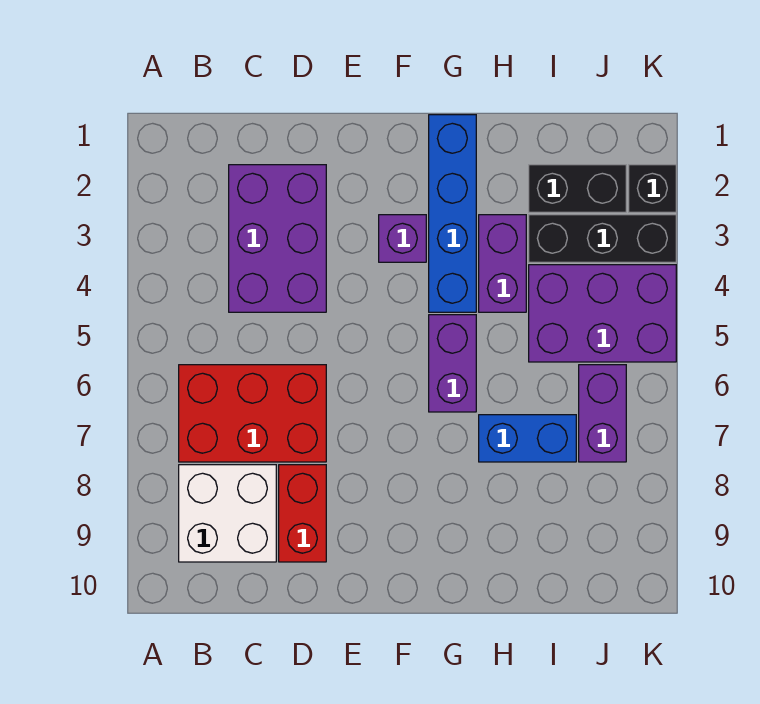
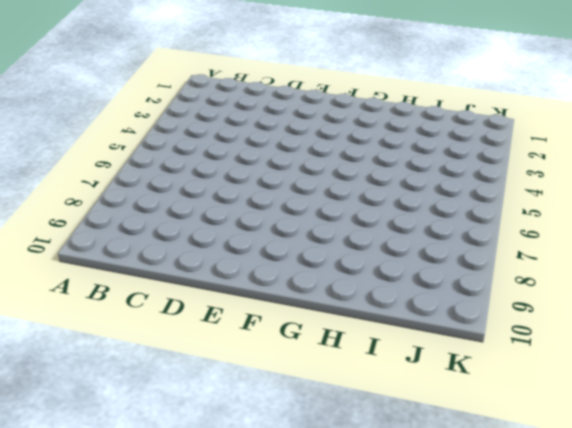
none -> red 2x3 brick [179,365,326,462]
none -> white 2x2 brick [179,465,276,562]
none -> purple 2x3 brick [229,165,326,312]

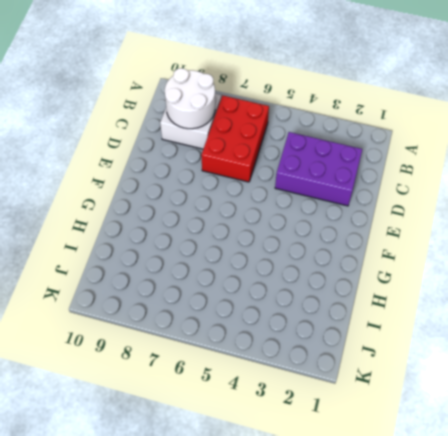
white 2x2 round brick [165,68,215,129] -> none
none -> red 1x2 brick [279,465,326,562]
none -> purple 1x1 brick [379,215,426,262]
none -> blue 1x4 brick [429,115,476,312]

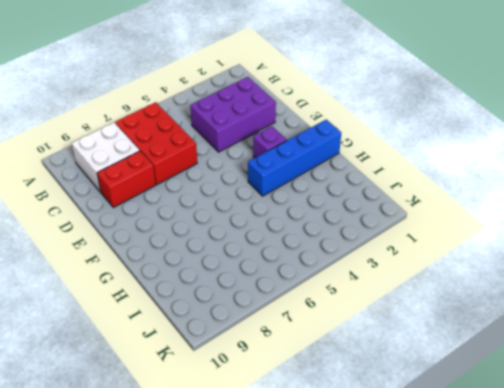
none -> purple 1x2 brick [429,315,476,412]
none -> purple 1x2 brick [479,215,526,312]
none -> blue 1x2 brick [479,415,576,462]

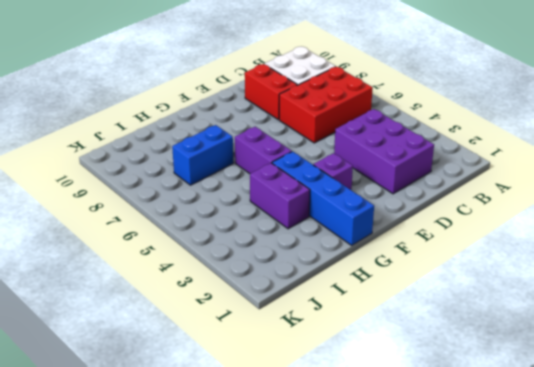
none -> black 1x2 brick [529,165,626,212]
none -> black 1x3 brick [529,215,676,262]
none -> purple 2x3 brick [529,265,676,362]

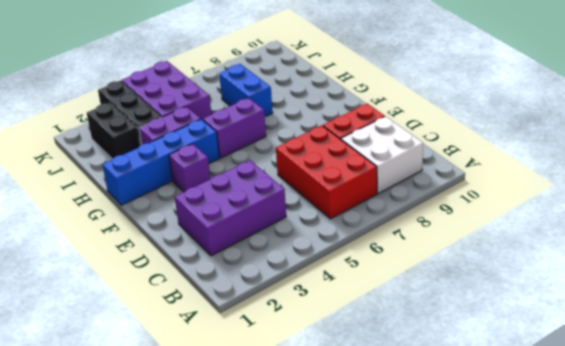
none -> purple 1x2 brick [579,365,626,462]
none -> black 1x1 brick [629,165,676,212]

